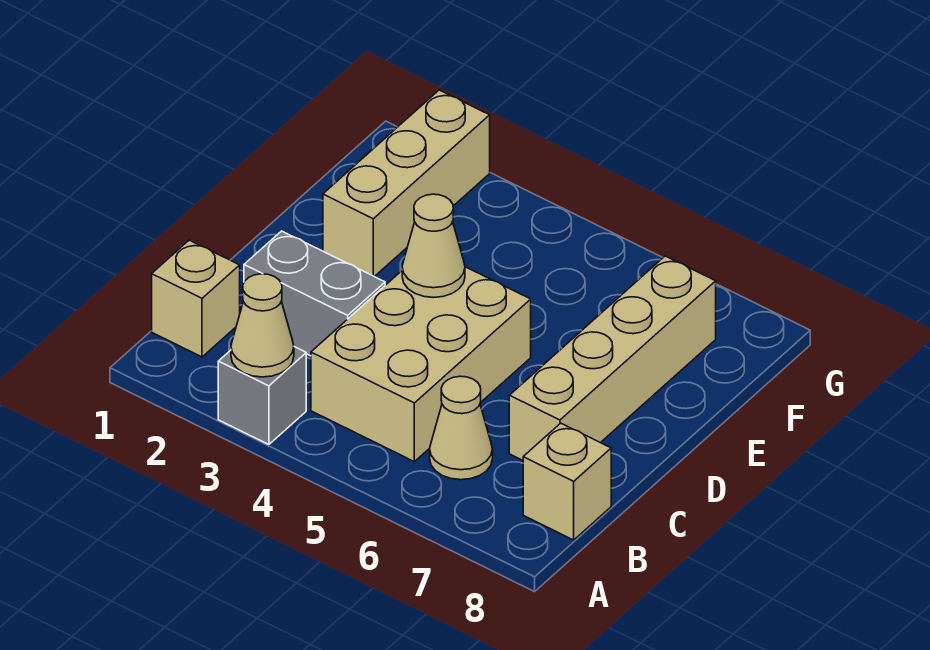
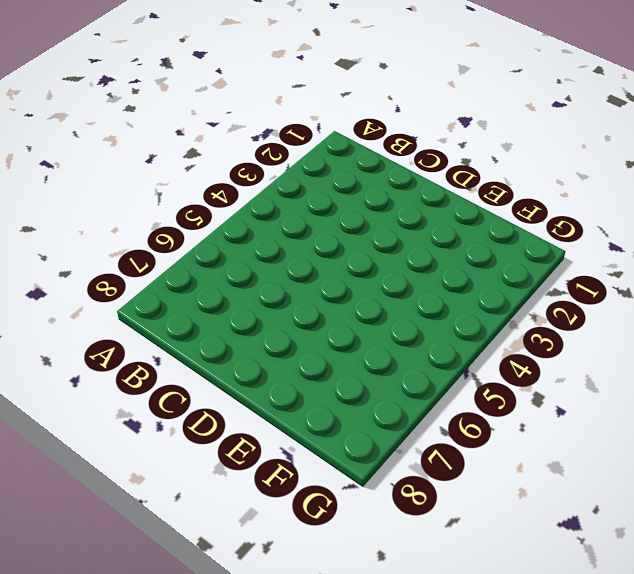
none -> grey 1x1 brick [218,347,306,445]
none -> tan 1x1 brick [152,240,240,357]

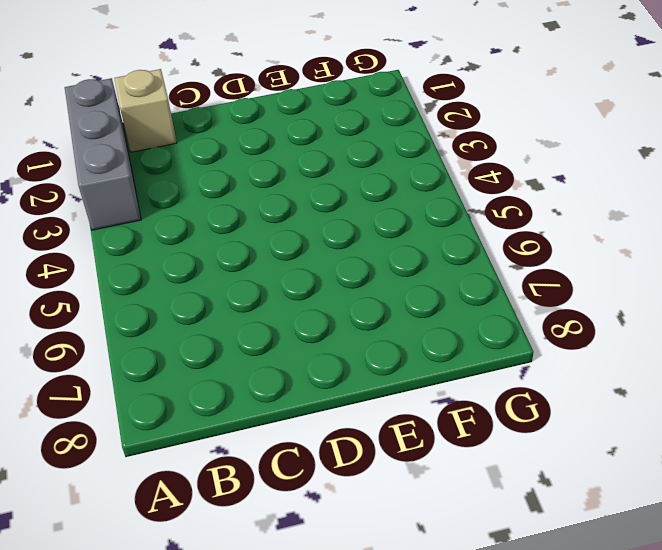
grey 1x3 brick [65,78,141,230] -> grey 1x1 brick [218,347,306,445]
none -> tan 2x3 brick [311,267,531,462]
none -> tan 1x1 cone [430,376,493,480]

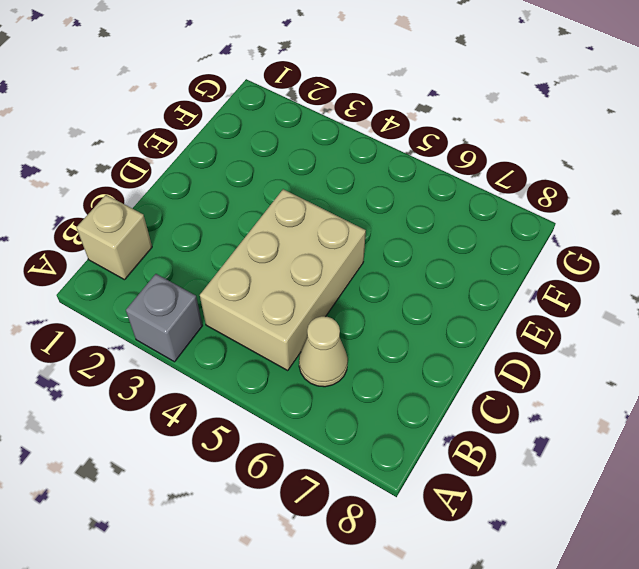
none -> tan 1x1 brick [523,423,611,540]
none -> grey 1x2 brick [244,231,385,356]

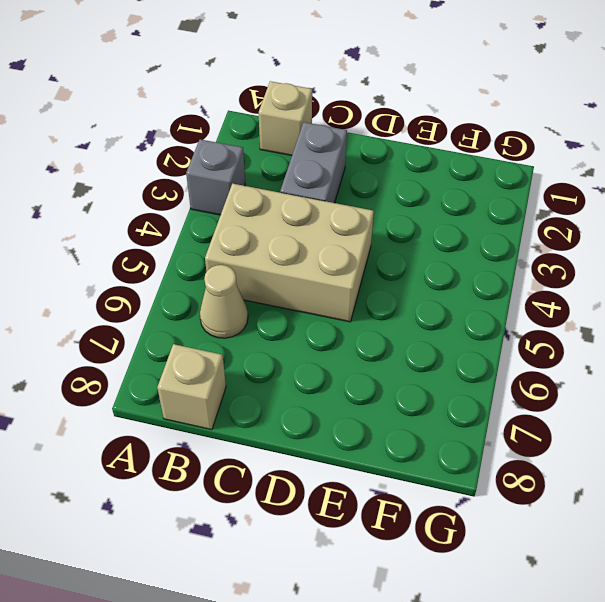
none -> tan 1x4 brick [509,256,716,460]
none -> tan 1x3 brick [323,90,490,277]

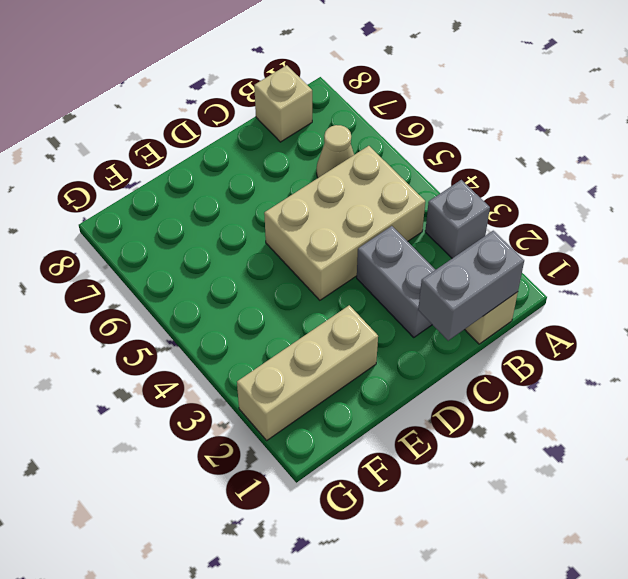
grey 1x2 brick [418,231,524,341] -> none
none -> tan 1x4 brick [509,256,716,460]
none -> tan 1x1 cone [231,274,294,377]

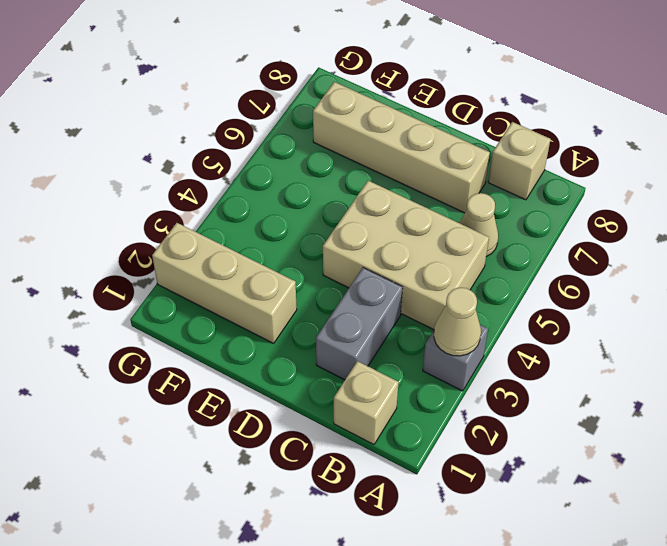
none -> tan 1x1 cone [402,194,465,298]

